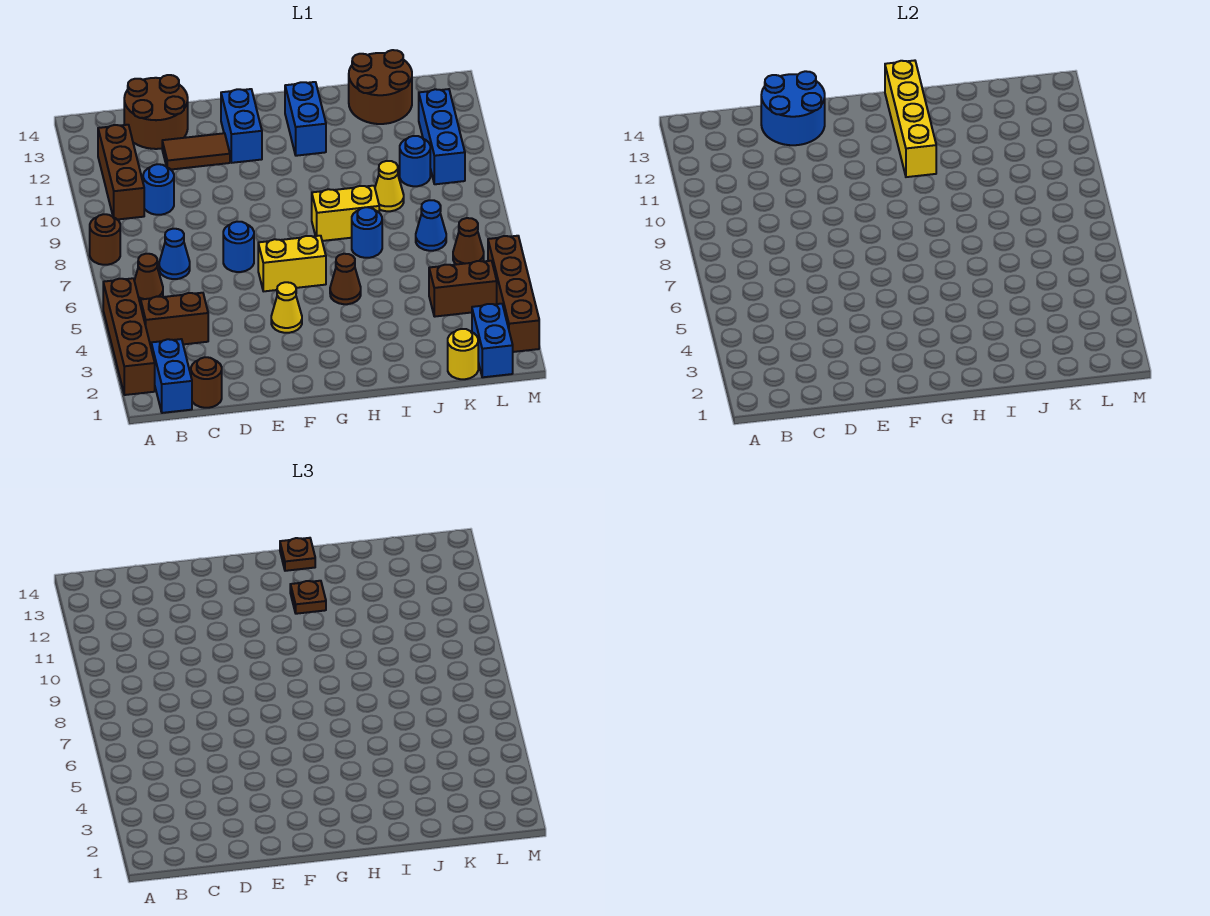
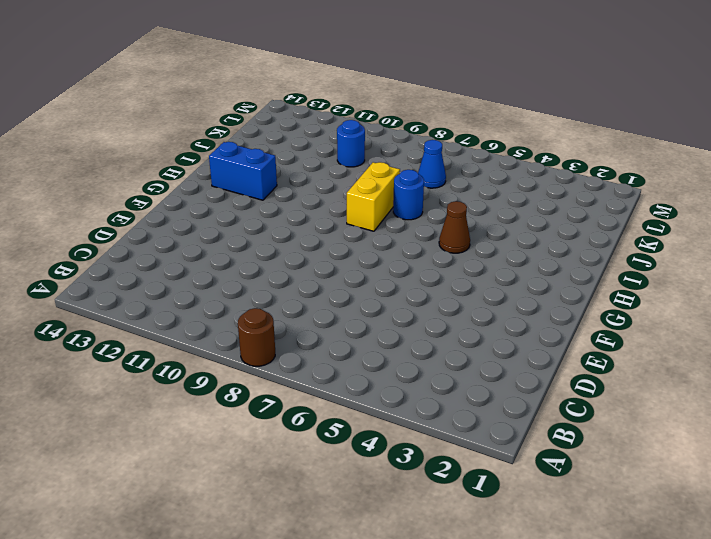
none -> brown 1x4 brick [103,278,155,395]
none -> blue 1x2 brick [151,339,192,413]
none -> brown 1x2 brick [141,293,208,346]
none -> brown 1x1 cone [134,254,163,303]

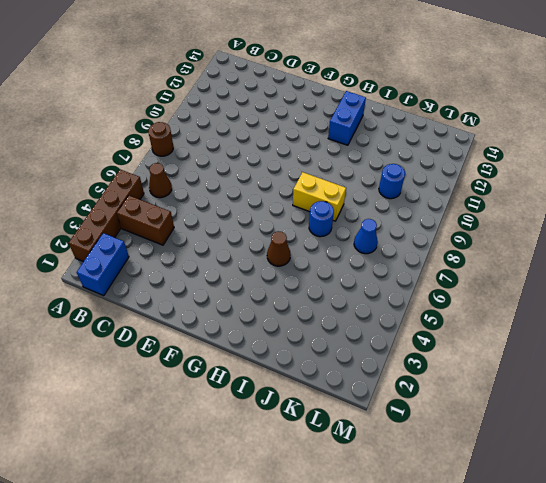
none -> brown 1x3 brick [98,125,144,220]
none -> brown 1x1 round brick [191,357,222,408]
none -> blue 1x1 cone [159,229,190,279]
none -> blue 1x1 round brick [143,164,174,215]

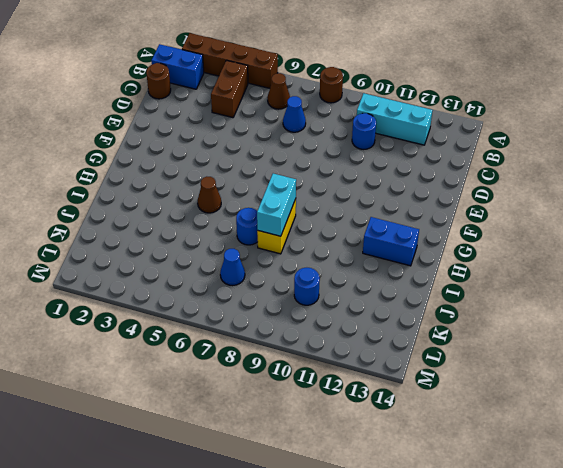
cyan 1x3 brick [357,93,432,145] -> brown 1x3 brick [98,125,144,220]
cyan 1x2 brick [257,174,296,236] -> none
none -> brown 2x2 round brick [124,75,188,149]
none -> brown 1x2 tile [162,133,230,170]
none -> blue 1x1 round brick [223,222,254,272]
none -> yellow 1x1 cone [271,282,302,333]

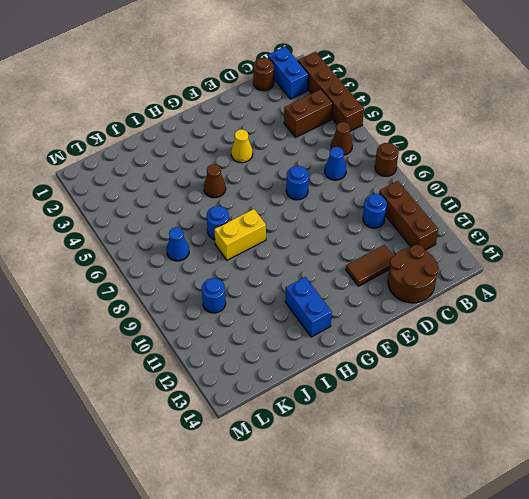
none -> yellow 1x2 brick [258,236,326,291]
none -> blue 1x2 brick [221,89,262,163]
none -> yellow 1x1 cone [375,161,404,211]
none -> brown 2x2 round brick [349,50,412,124]

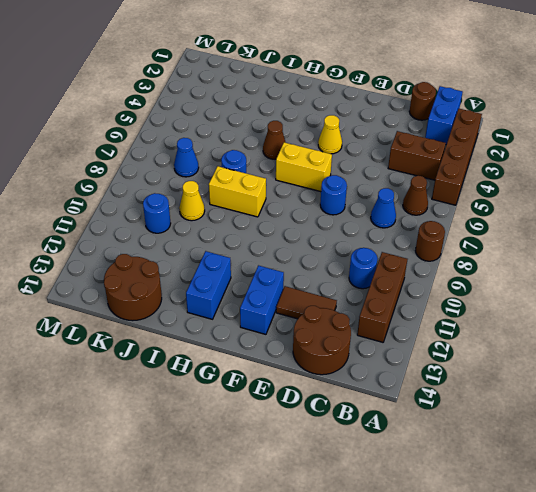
none -> yellow 1x1 round brick [448,329,478,379]
none -> brown 1x2 brick [429,261,497,317]
none -> blue 1x2 brick [472,304,513,377]
none -> brown 1x1 cone [453,218,484,265]

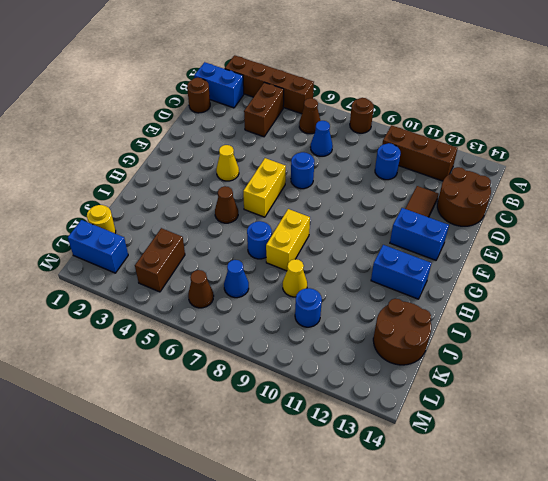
none -> blue 1x3 brick [419,89,465,184]
none -> brown 1x4 brick [488,236,539,352]
none -> blue 2x2 round brick [761,71,825,145]
none -> yellow 1x4 brick [885,60,936,177]

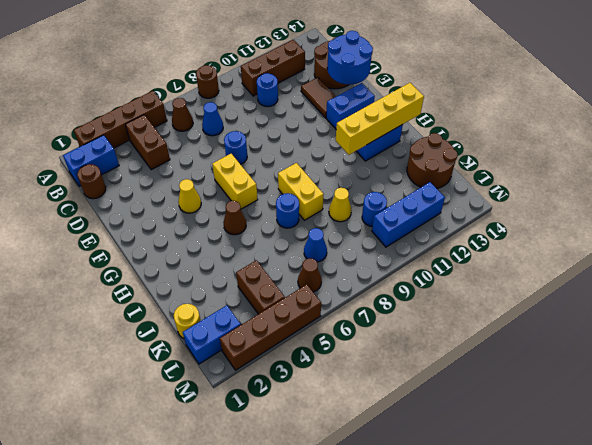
none -> brown 1x1 plate [290,581,326,614]
none -> brown 1x1 plate [280,538,315,571]

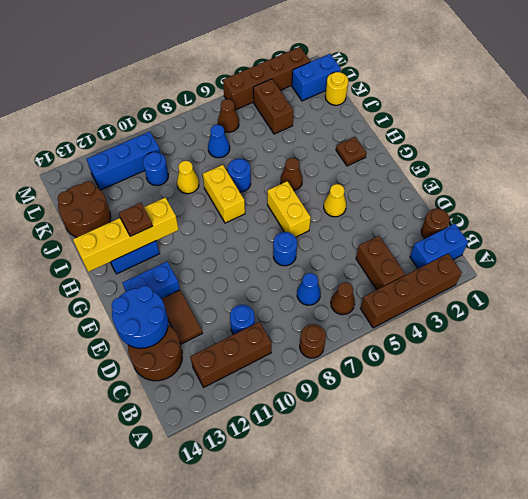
brown 1x1 plate [336,137,366,166] -> brown 1x1 plate moved to [280,538,315,571]

